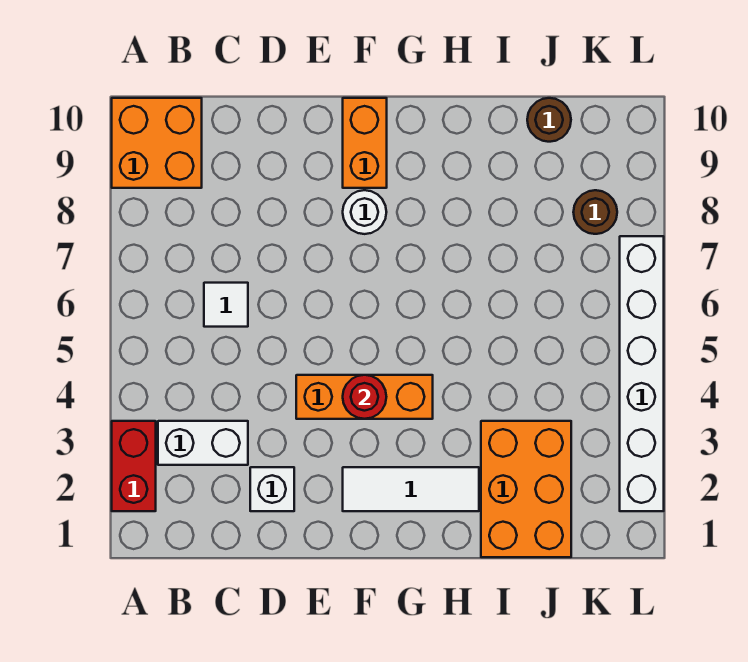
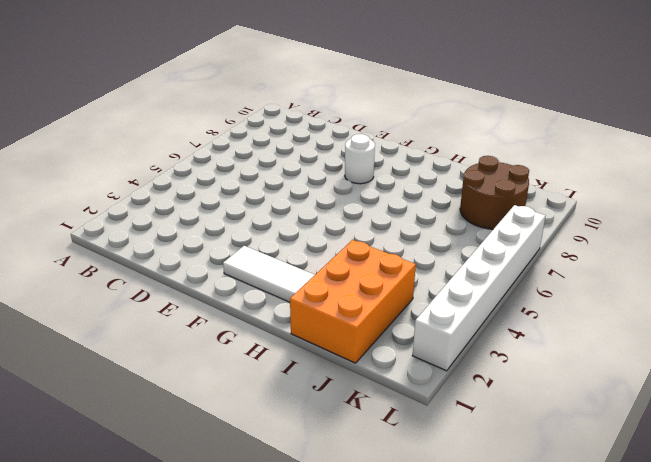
brown 2x2 round brick [460,156,529,229] -> brown 1x1 round brick [573,190,617,234]
none -> red 1x2 brick [112,421,156,511]
none -> orange 2x2 brick [112,98,202,188]
none -> white 1x2 brick [158,421,248,465]

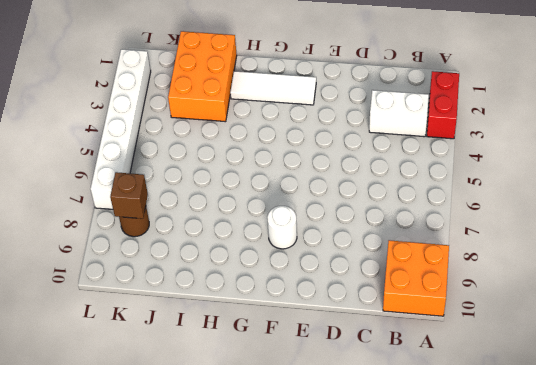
brown 1x1 brick [110,172,148,219] -> none
none -> white 1x1 tile [204,283,248,327]
none -> white 1x1 brick [250,467,294,511]
none -> orange 1x3 brick [296,375,433,419]

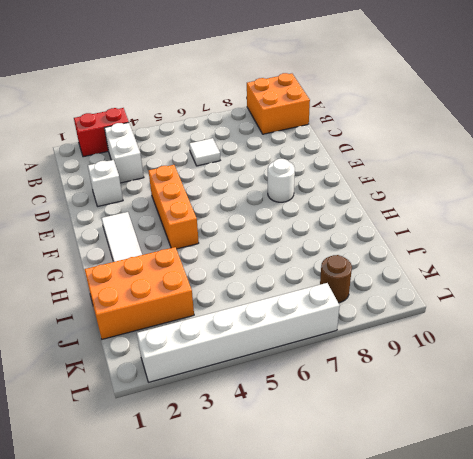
none -> orange 1x2 brick [343,98,387,188]
none -> brown 1x1 round brick [527,98,571,142]
none -> red 1x1 round brick [343,375,386,419]

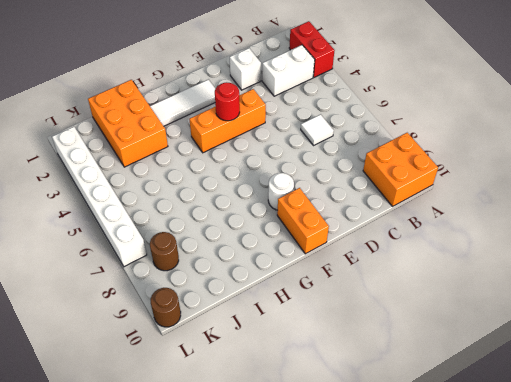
brown 1x1 round brick [151,288,181,327] -> brown 1x1 round brick moved to [527,98,571,142]

